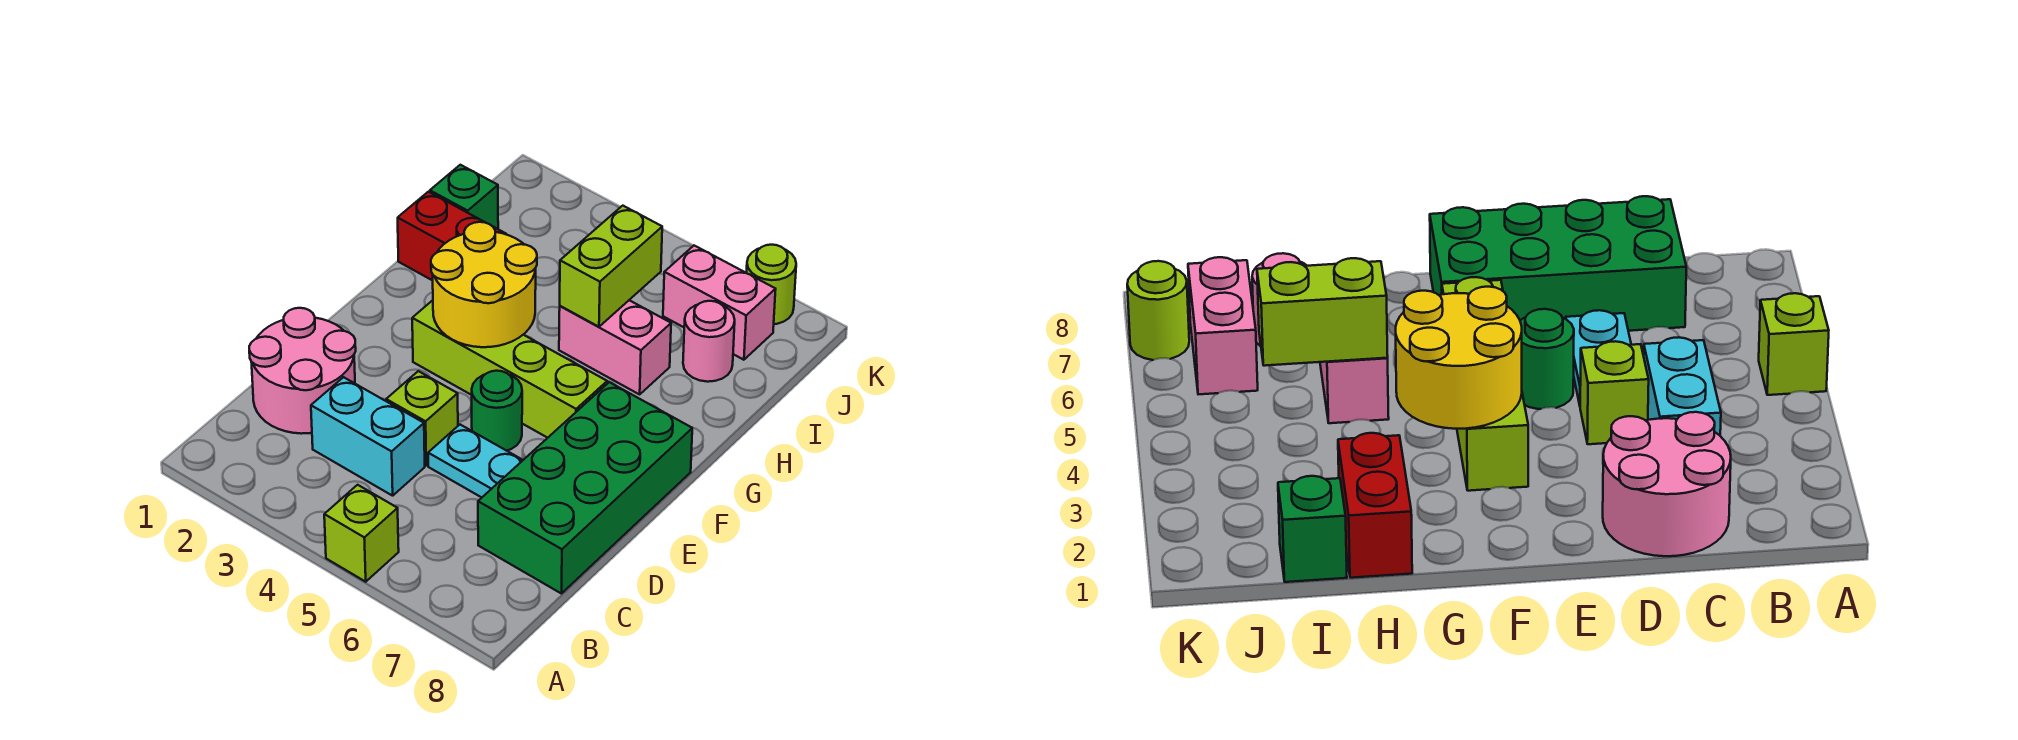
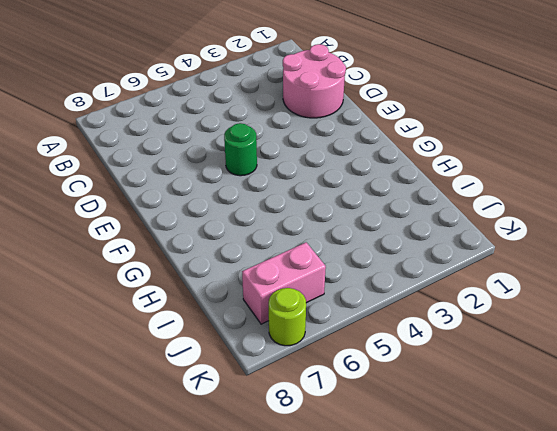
none -> lime 1x1 brick [324,485,399,582]
none -> cyan 1x2 brick [311,377,425,496]
none -> green 2x4 brick [478,382,692,593]

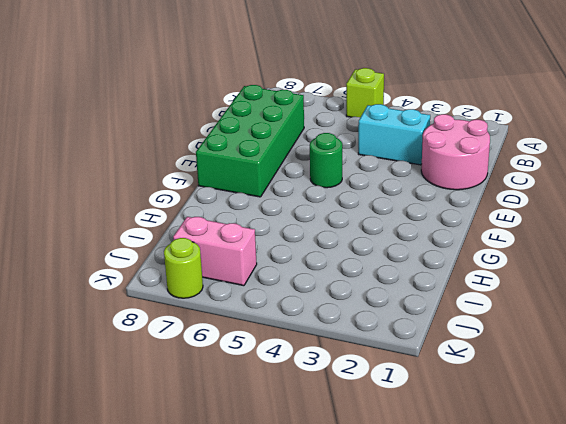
none -> lime 1x1 brick [386,371,458,465]
none -> cyan 1x2 plate [428,425,523,497]
none -> lime 1x4 brick [412,300,607,438]

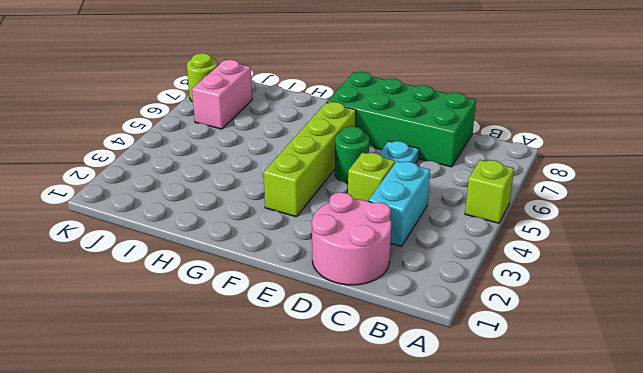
none -> red 1x2 brick [398,192,506,281]
none -> pink 1x2 brick [559,300,671,394]
none -> green 1x1 brick [430,165,498,229]

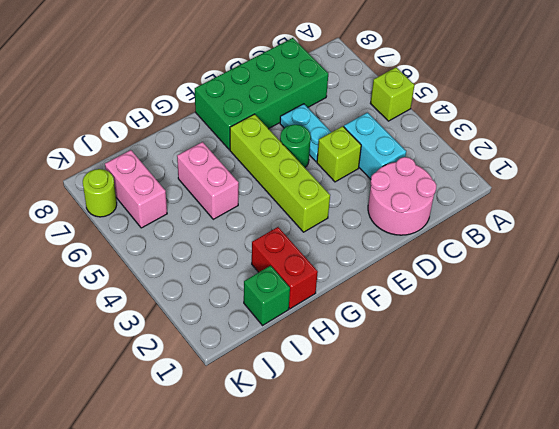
none -> pink 1x1 round brick [683,301,735,382]
none -> yellow 2x2 round brick [431,222,537,347]
none -> lime 1x2 brick [560,206,662,327]

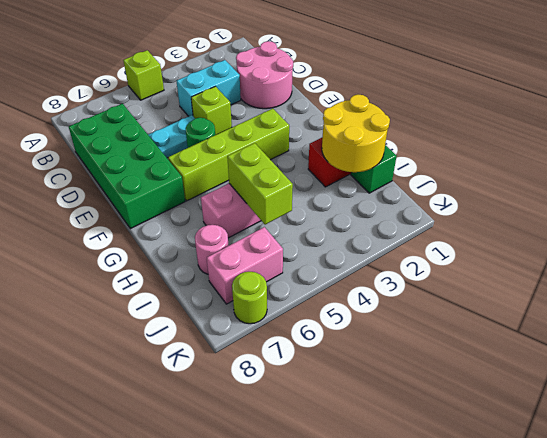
yellow 2x2 round brick [322,95,390,172] -> yellow 2x2 round brick moved to [431,222,537,347]

